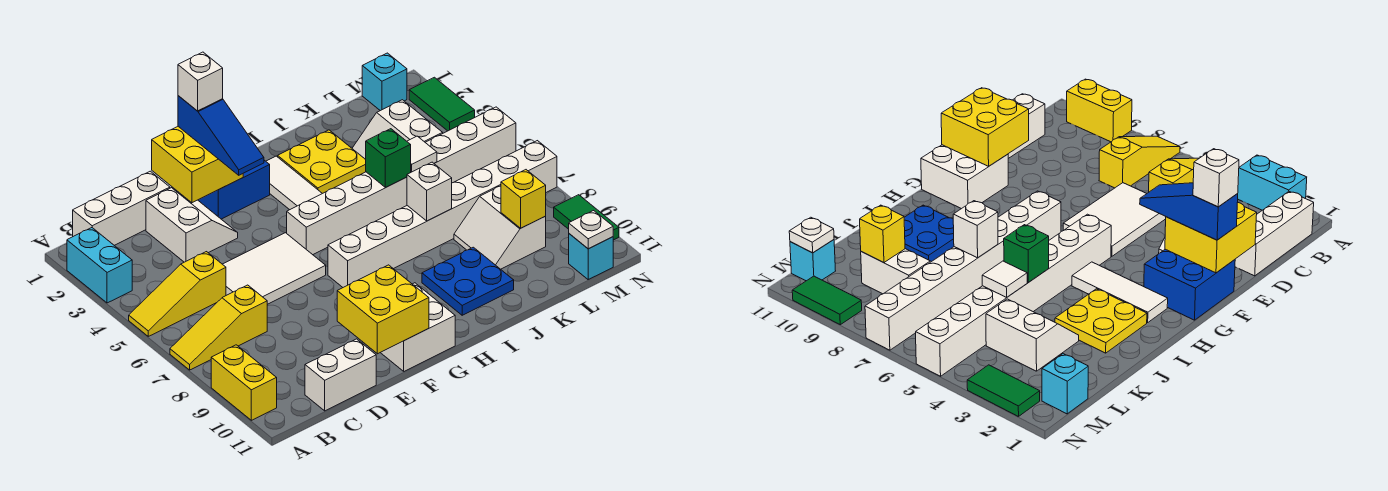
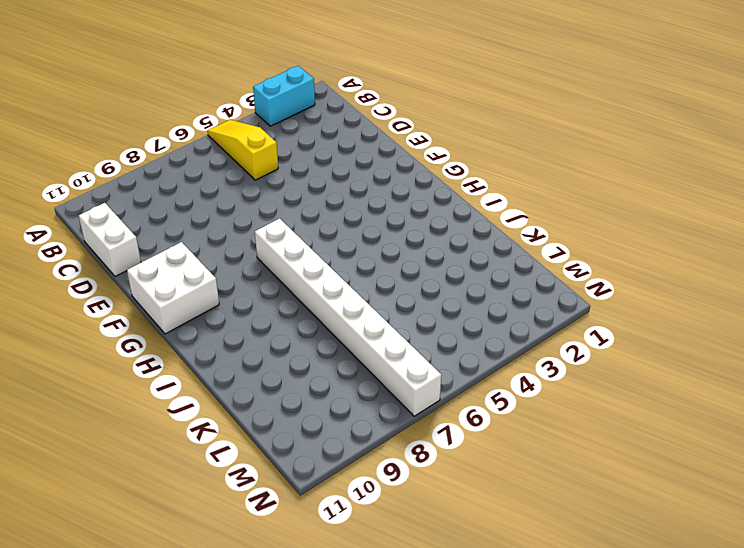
none -> yellow 1x3 slope [170,285,267,370]
none -> yellow 1x2 brick [211,345,277,420]
none -> white 1x3 brick [73,171,170,245]
none -> white 2x2 slope [146,188,238,262]

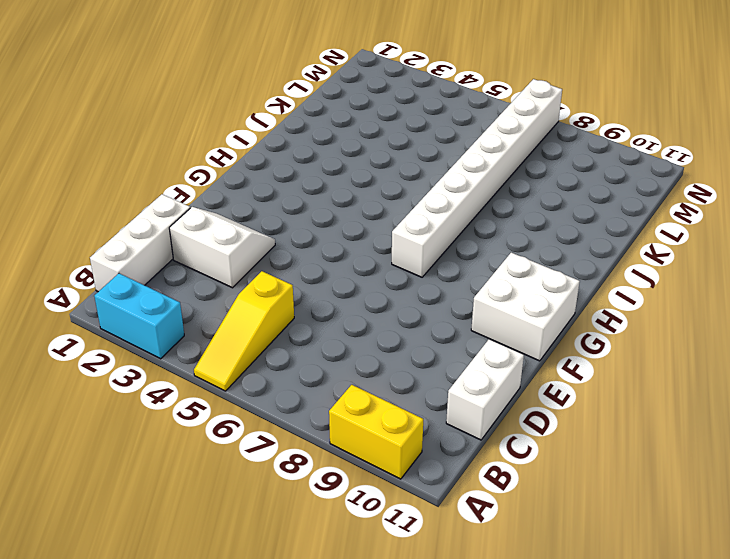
none -> yellow 1x3 slope [170,285,267,370]
none -> white 2x3 tile [223,233,326,304]
none -> blue 2x2 brick [198,160,270,219]
none -> white 1x8 brick [287,107,516,255]

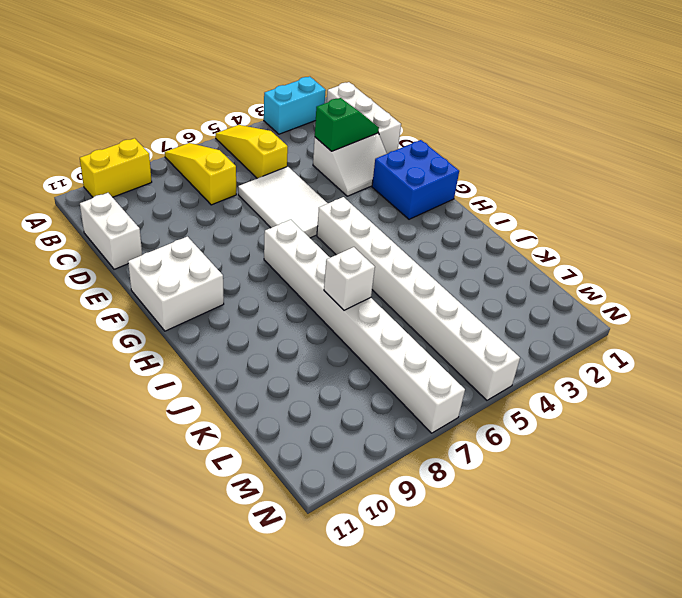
green 1x2 slope [315,98,379,151] -> none
none -> white 1x3 tile [266,156,322,210]
none -> yellow 2x2 plate [278,130,366,194]
none -> blue 2x2 plate [422,247,514,315]
none -> white 2x2 slope [352,100,443,159]

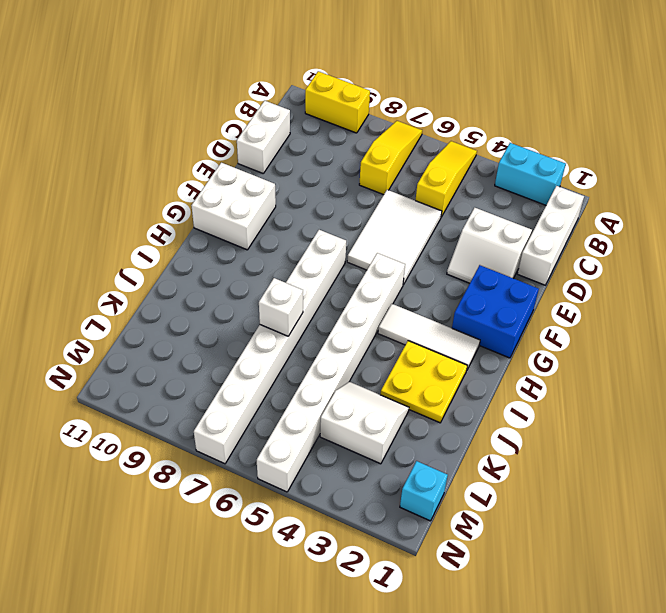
none -> blue 2x2 plate [422,247,514,315]
none -> white 2x2 slope [454,186,546,269]
none -> cyan 1x1 brick [569,234,613,279]
none -> green 1x2 tile [409,77,475,131]

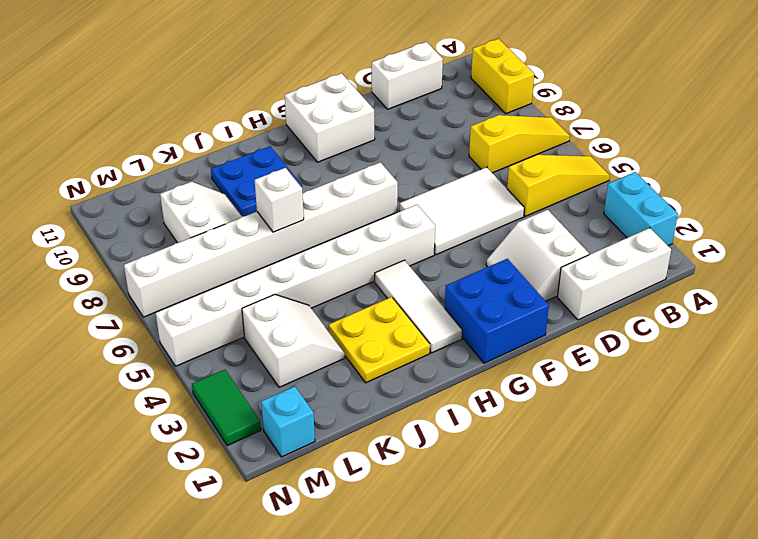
none -> cyan 1x1 brick [569,234,613,279]
none -> green 1x2 tile [554,195,619,240]
none -> yellow 2x2 brick [152,127,243,203]
none -> yellow 2x2 brick [337,265,429,354]

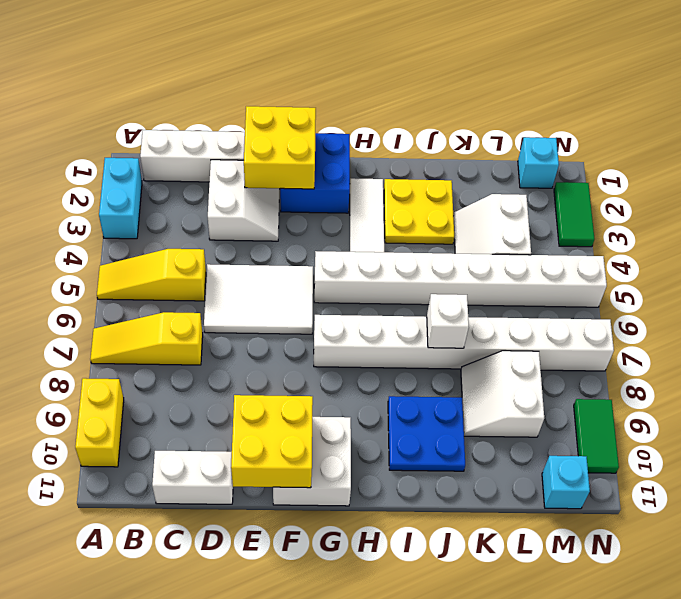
none -> green 1x1 brick [366,129,411,187]
none -> white 1x1 tile [407,136,437,172]
none -> yellow 1x1 brick [501,170,546,228]
none -> white 1x1 plate [569,211,613,249]

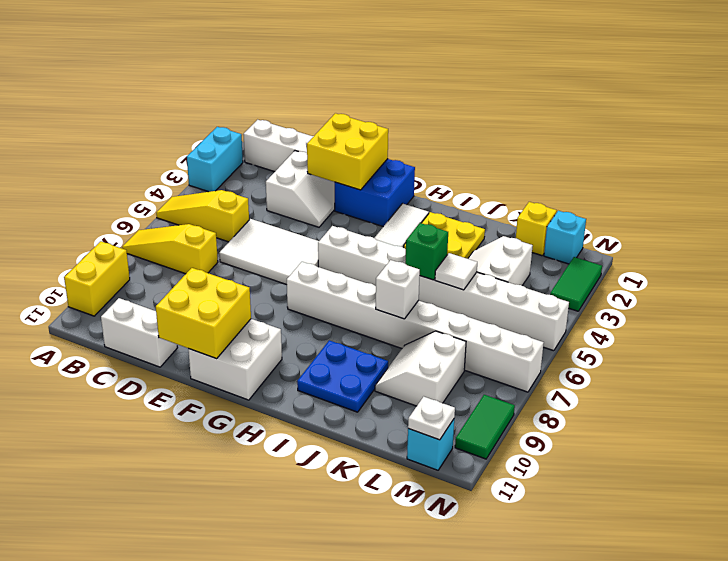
yellow 1x1 brick [516,202,557,256] -> yellow 1x1 brick moved to [501,170,546,228]
none -> blue 1x3 slope [178,96,264,175]
none -> white 1x1 brick [178,52,223,111]

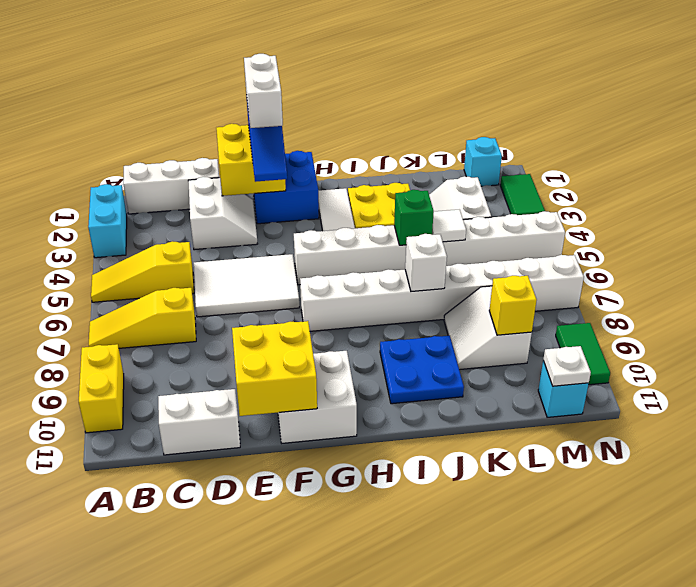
white 1x2 brick [244,54,283,128] -> white 1x1 brick [178,52,223,111]

